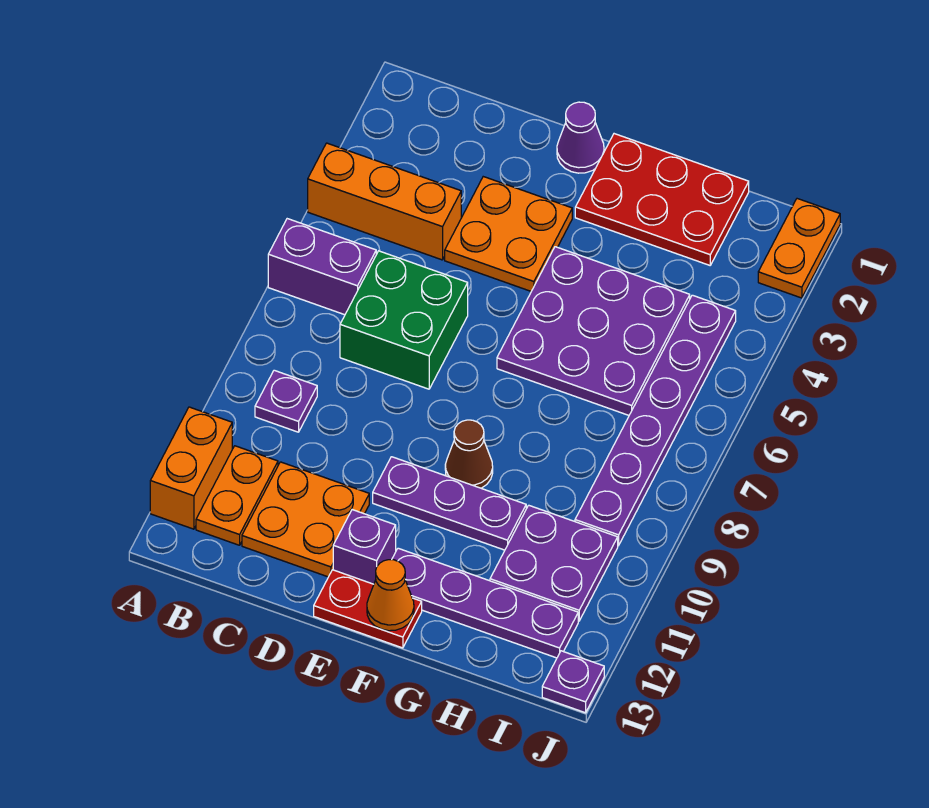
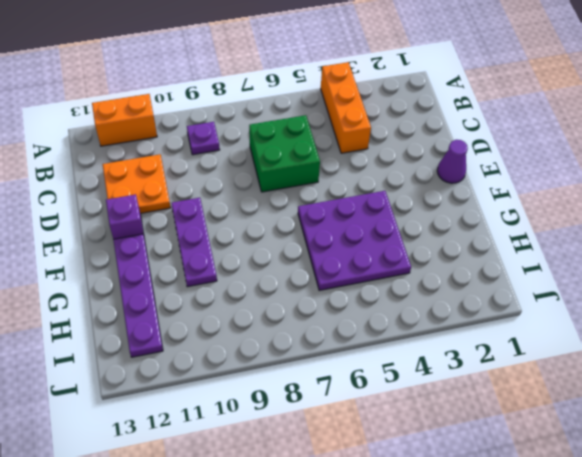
none -> purple 1x2 brick [268,219,376,315]
none -> orange 1x2 plate [196,446,278,545]
none -> orange 2x2 plate [445,177,572,291]

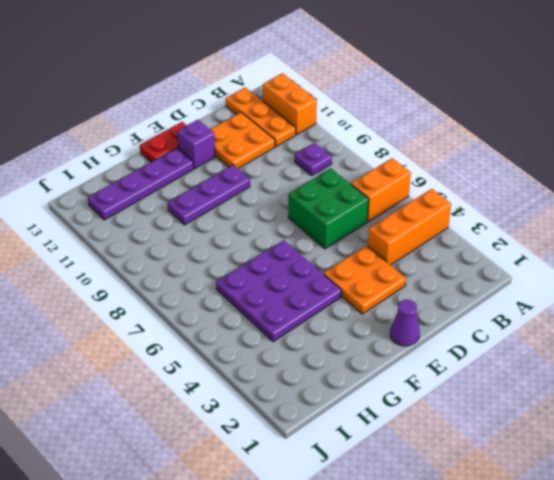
orange 1x2 brick [351,158,411,222] -> purple 1x2 brick [268,219,376,315]
orange 1x3 plate [226,88,296,147] -> orange 1x2 plate [196,446,278,545]
none -> red 2x3 plate [575,134,749,265]
none -> brown 1x1 cone [445,420,493,488]
none -> purple 2x2 plate [490,505,618,621]

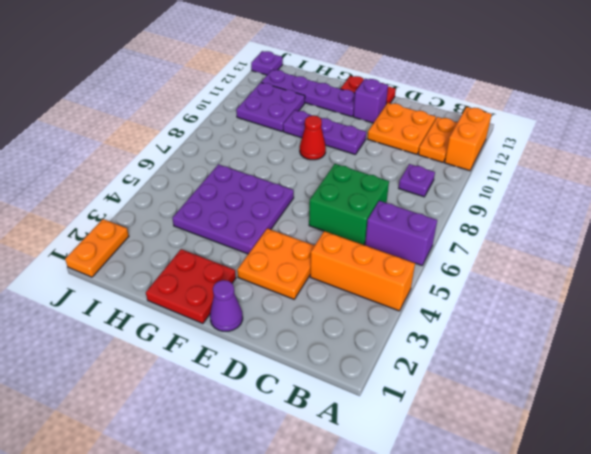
red 2x2 plate [146,249,236,324] -> red 2x3 plate [575,134,749,265]
red 1x1 cone [300,116,326,160] -> brown 1x1 cone [445,420,493,488]
none -> purple 1x6 plate [575,295,736,546]
none -> orange 1x1 cone [367,560,414,631]

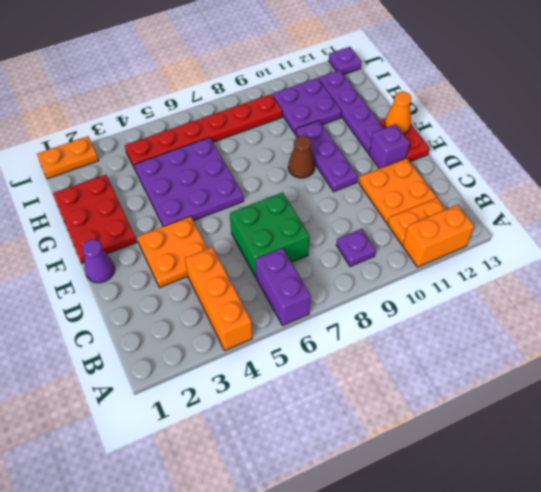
red 1x6 plate [125,94,283,169] -> purple 1x6 plate [575,295,736,546]

